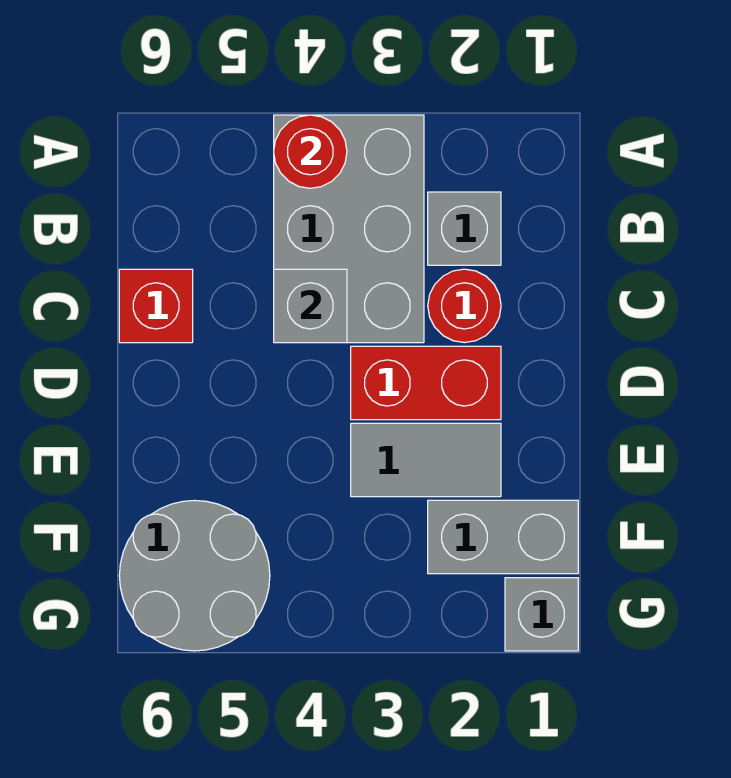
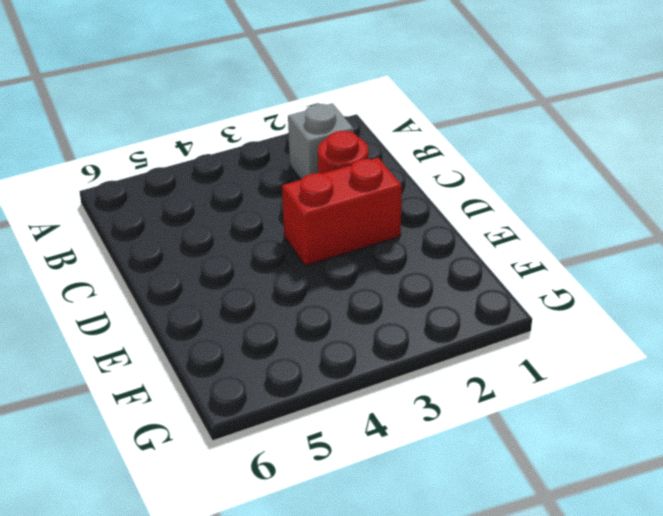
none -> grey 2x3 brick [274,115,424,343]
none -> red 1x1 brick [119,269,193,343]

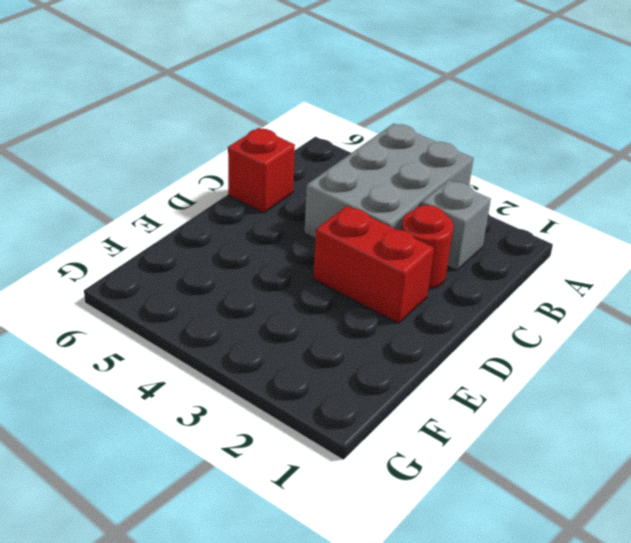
none -> grey 1x2 tile [351,423,501,497]
none -> grey 1x2 brick [428,500,578,574]

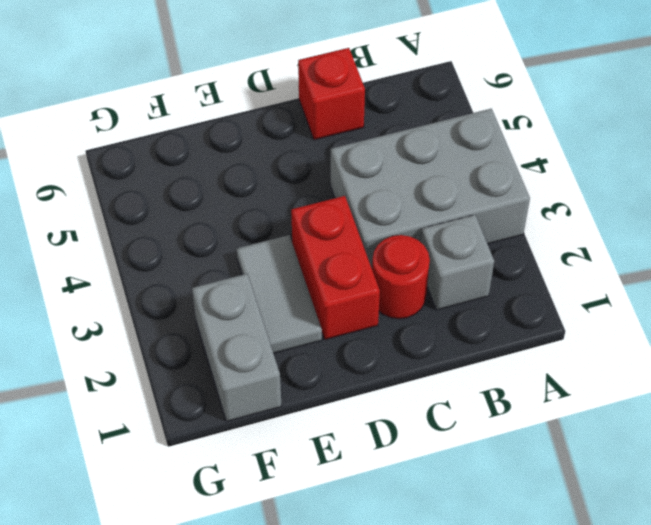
none -> grey 2x2 round brick [119,500,270,651]
none -> grey 1x1 brick [505,578,578,651]

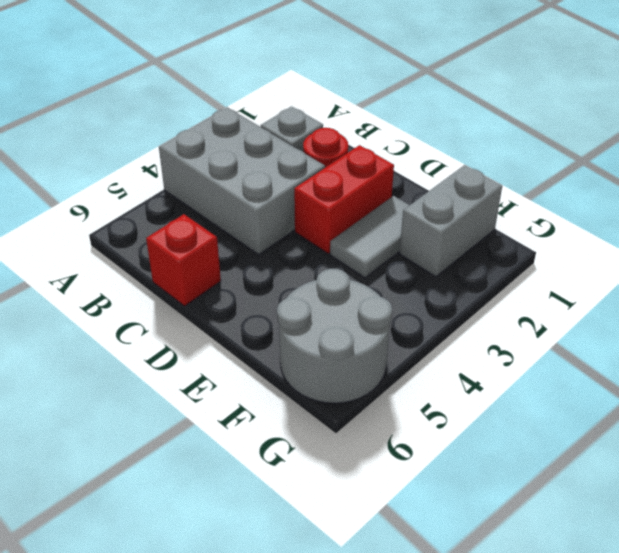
none -> grey 1x1 brick [505,578,578,651]
none -> red 1x1 round brick [274,115,347,188]

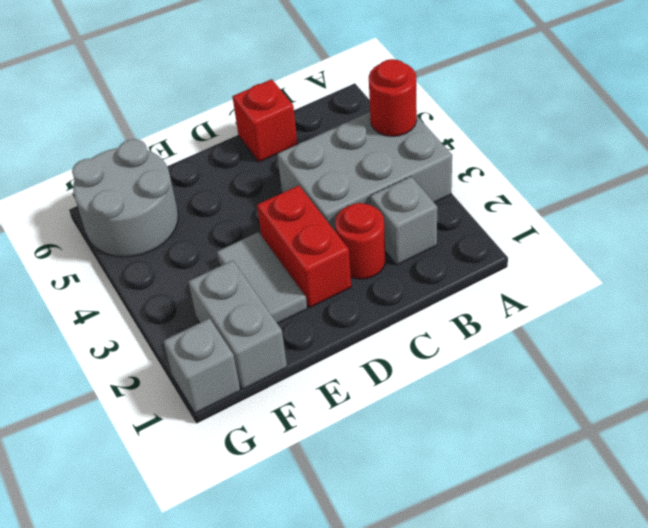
none -> grey 1x1 brick [274,269,347,343]

